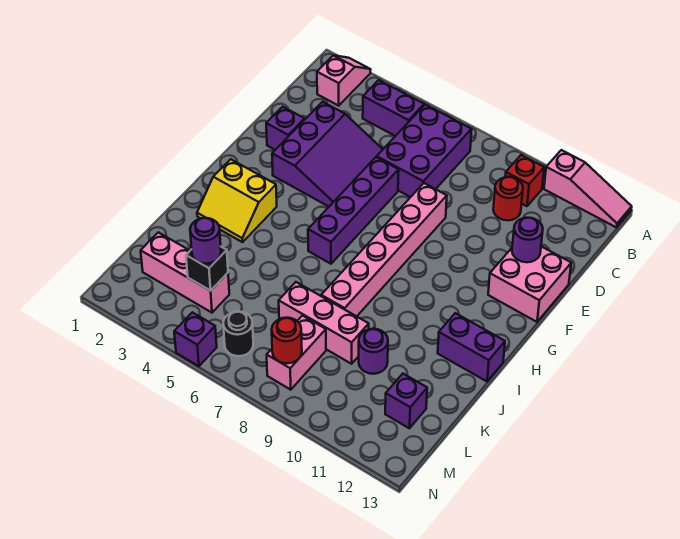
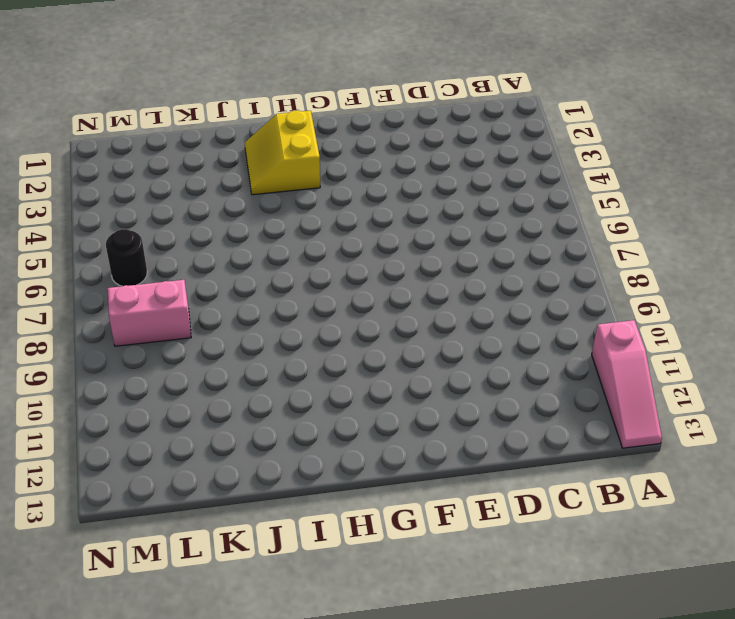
none -> pink 1x2 slope [317,55,371,106]
none -> purple 1x2 brick [363,80,424,136]
none -> purple 2x3 brick [377,105,472,197]

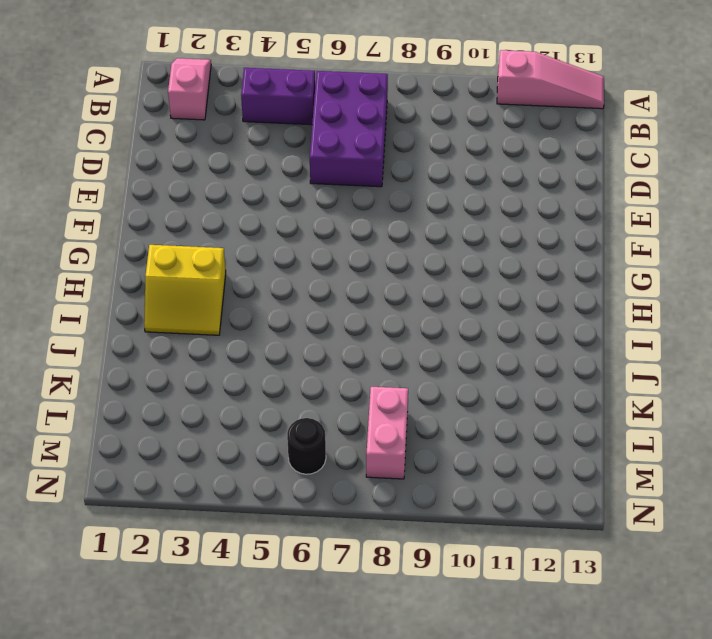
none -> red 1x1 brick [505,155,544,206]
none -> red 1x1 round brick [493,177,523,220]
none -> purple 3x3 slope [272,102,383,207]

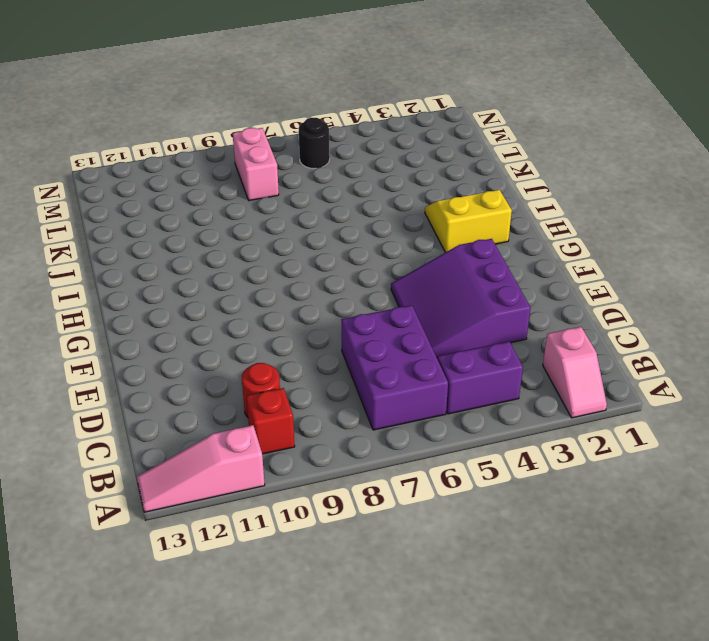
none -> purple 1x1 brick [266,107,305,150]
none -> purple 1x4 brick [308,157,399,264]
none -> pink 1x6 brick [321,183,447,316]

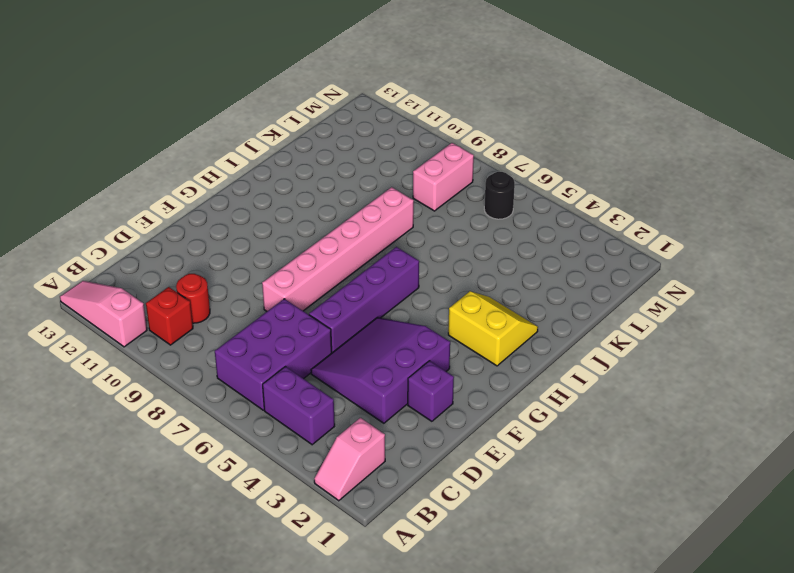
none -> pink 2x2 brick [488,246,571,322]
none -> purple 1x2 brick [438,313,505,381]
none -> pink 1x3 brick [279,282,369,364]

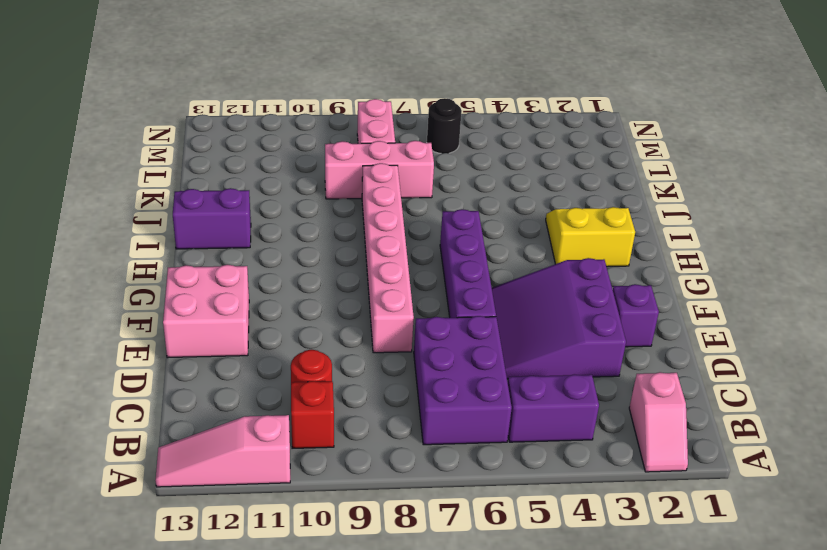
none -> purple 1x1 round brick [359,329,388,374]
none -> pink 1x3 brick [141,232,229,313]
none -> purple 1x1 brick [385,374,427,428]

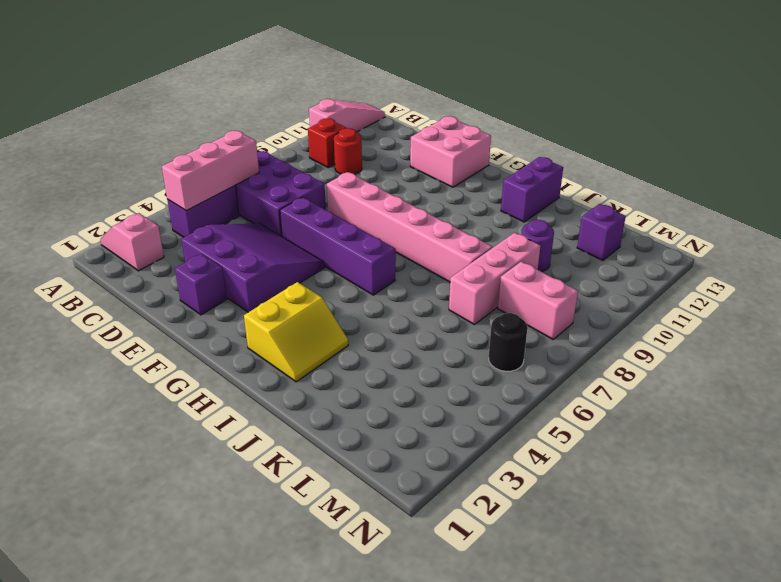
pink 1x3 brick [162,131,259,211] -> pink 1x3 brick moved to [141,232,229,313]
none -> purple 1x1 brick [174,312,217,366]
none -> purple 1x1 round brick [512,218,543,262]
none -> black 1x1 brick [186,247,228,291]

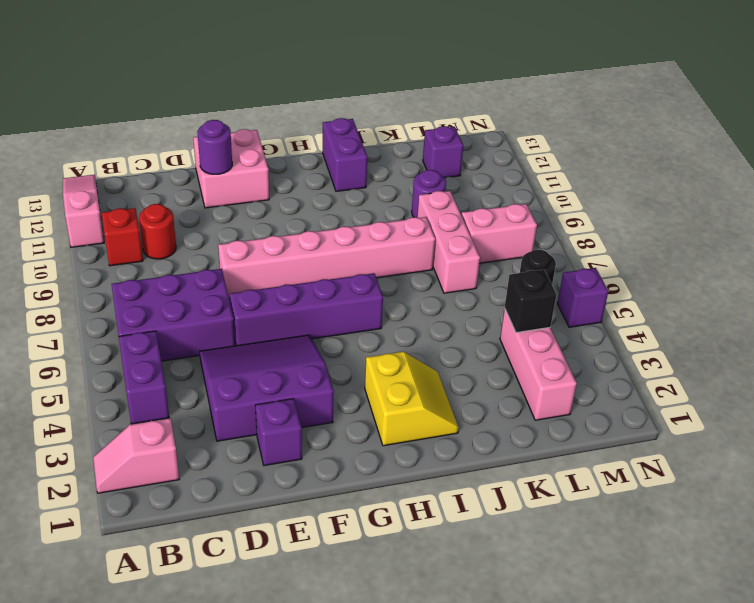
none -> red 1x1 round brick [272,318,302,363]
none -> purple 1x1 round brick [190,218,221,264]

